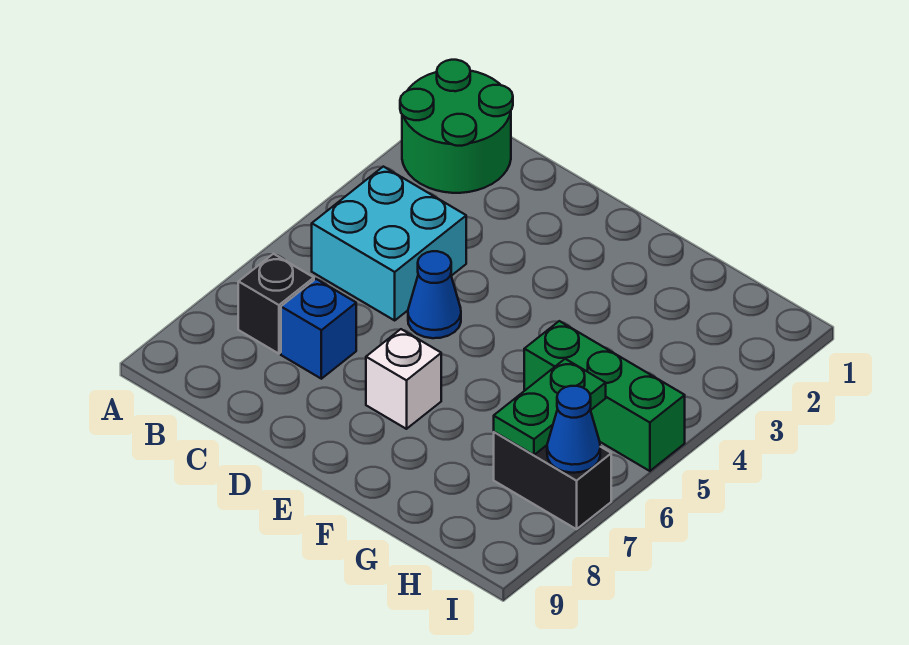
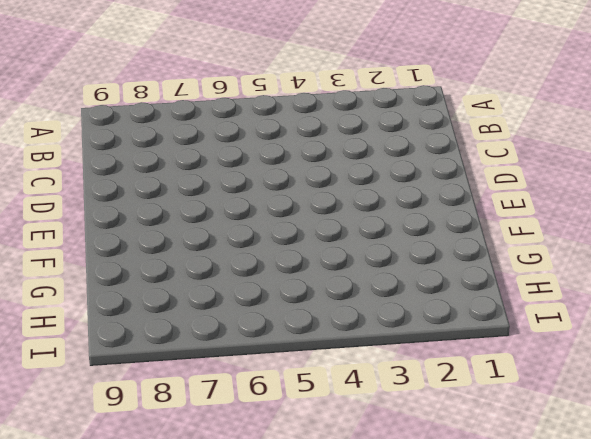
none -> green 2x2 round brick [400,60,513,193]
none -> cyan 2x2 brick [312,167,466,320]

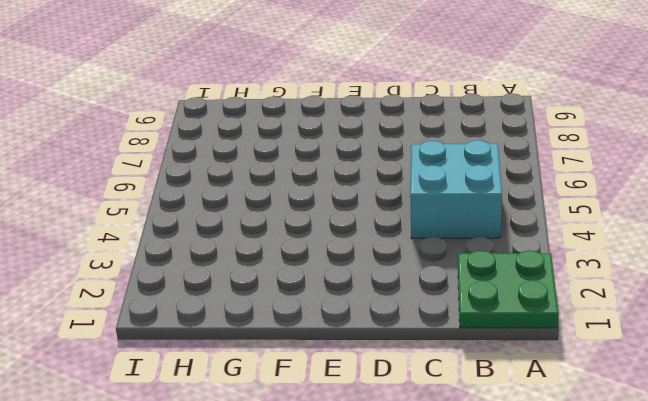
green 2x2 plate [458,250,559,328] -> green 2x2 round brick [400,60,513,193]
none -> black 1x1 brick [238,254,314,354]
none -> blue 1x1 brick [281,279,356,379]

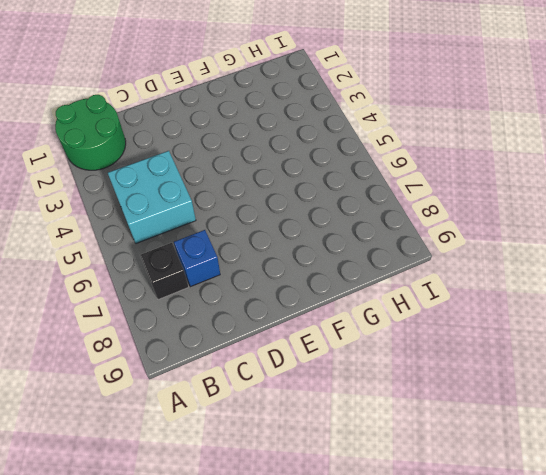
none -> blue 1x1 cone [408,251,461,338]
none -> white 1x1 brick [366,329,441,429]

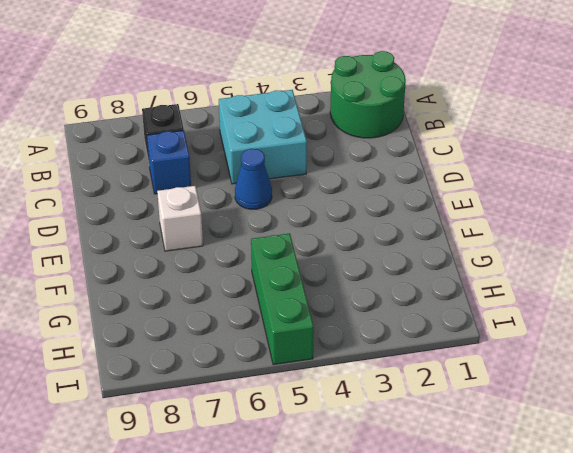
none -> black 1x2 brick [494,432,611,529]
none -> green 1x2 plate [494,359,606,455]

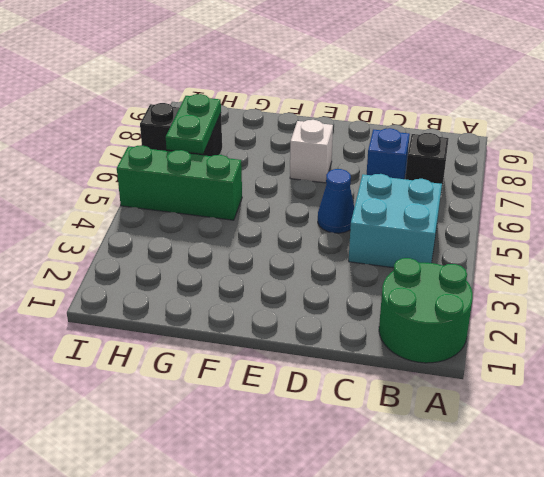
none -> blue 1x1 cone [547,386,600,473]

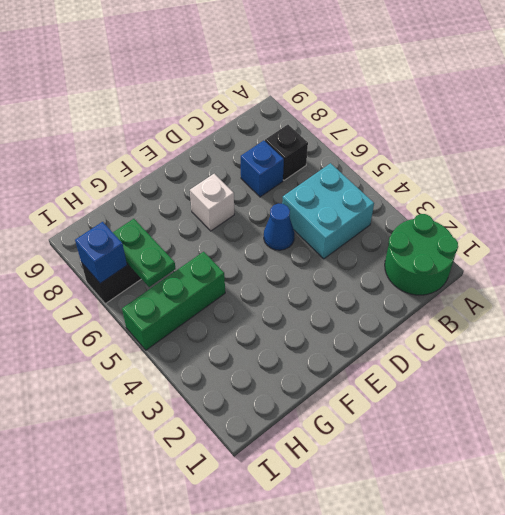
blue 1x1 brick [75,222,127,283] -> blue 1x1 cone [547,386,600,473]

